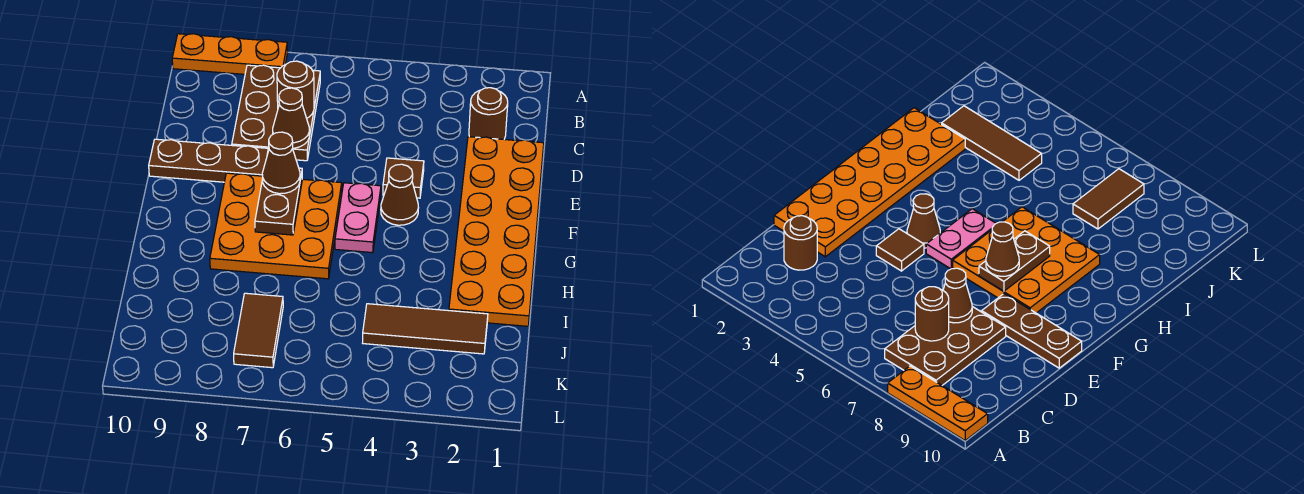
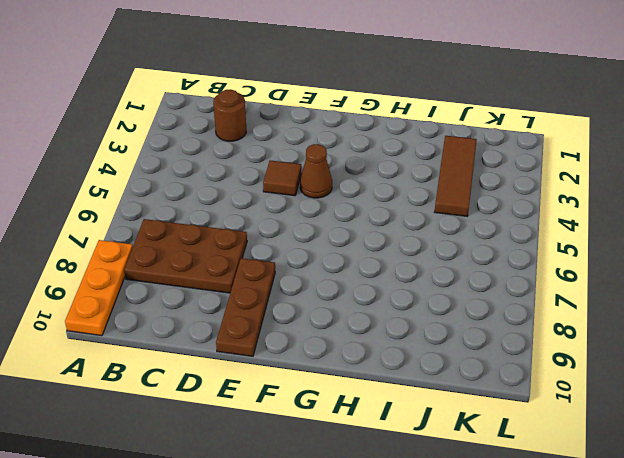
none -> orange 2x6 plate [449,137,544,326]
none -> pink 1x2 plate [335,183,381,253]
none -> orange 3x3 plate [210,173,342,279]

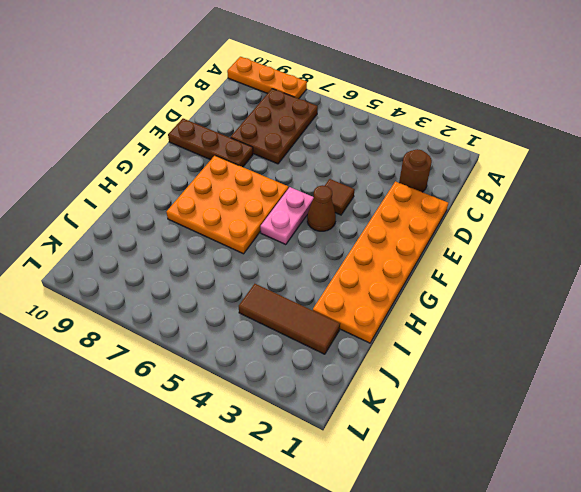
none -> brown 1x2 tile [234,293,283,368]
none -> brown 1x1 round brick [277,61,314,118]
none -> brown 1x1 cone [273,88,309,148]

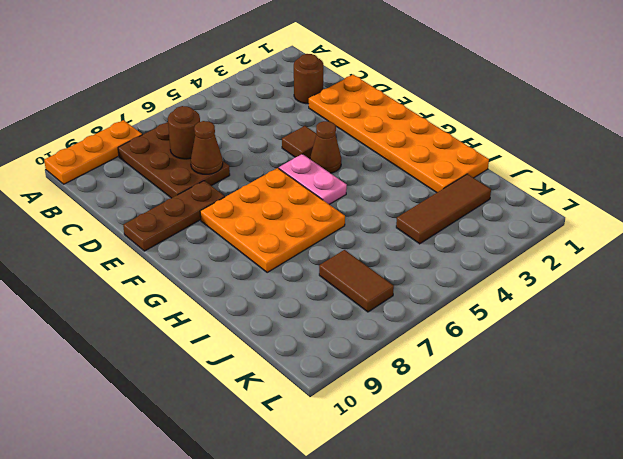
none -> brown 1x2 plate [255,168,302,235]
none -> brown 1x1 cone [262,132,300,194]

